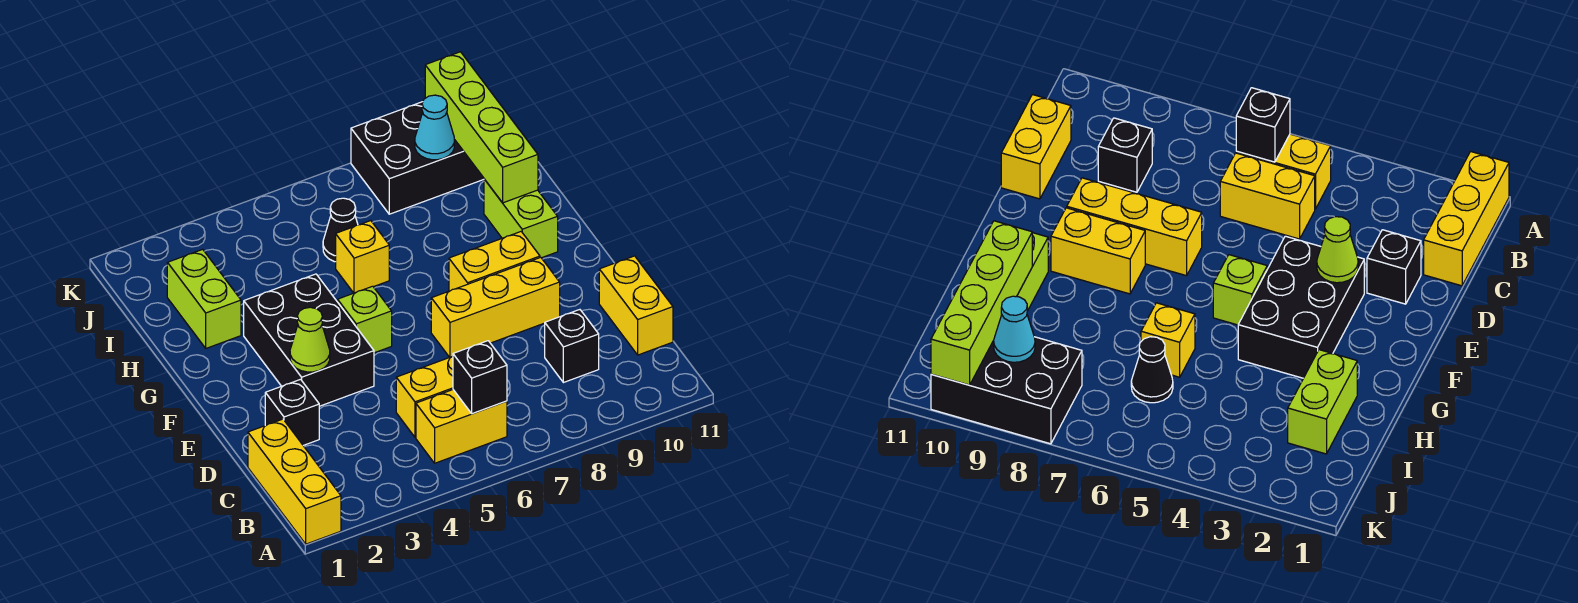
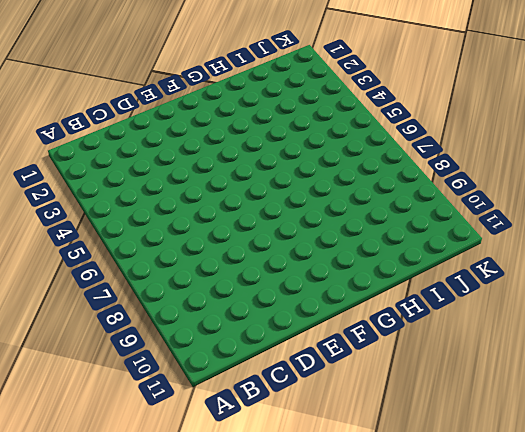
none -> yellow 1x3 brick [248,419,341,544]
none -> yellow 1x2 brick [416,390,507,463]
none -> yellow 1x2 brick [396,356,453,437]

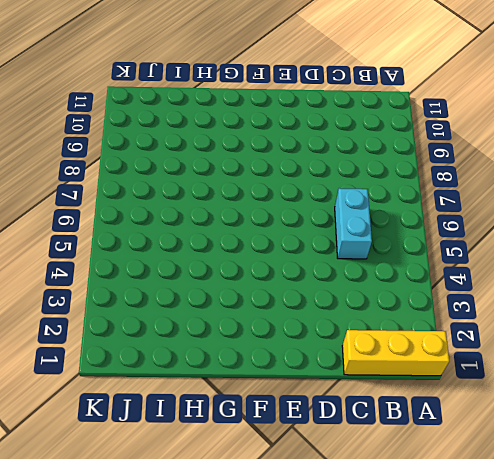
cyan 1x2 brick [335,188,372,259] -> yellow 1x2 brick [396,356,453,437]
none -> yellow 1x2 brick [416,390,507,463]
none -> black 1x1 brick [545,310,599,383]
none -> yellow 1x2 brick [599,256,673,355]

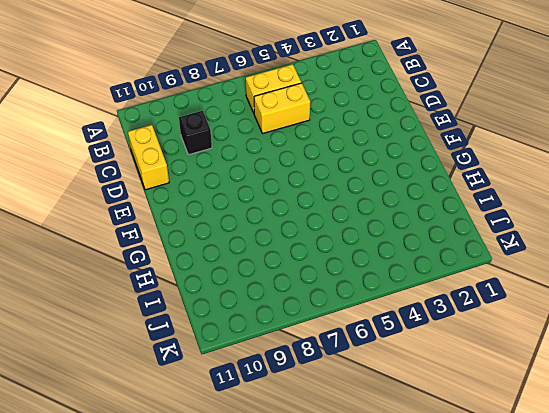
none -> yellow 1x3 brick [248,419,341,544]
none -> black 1x1 brick [265,379,319,445]
none -> black 2x3 brick [244,274,374,406]

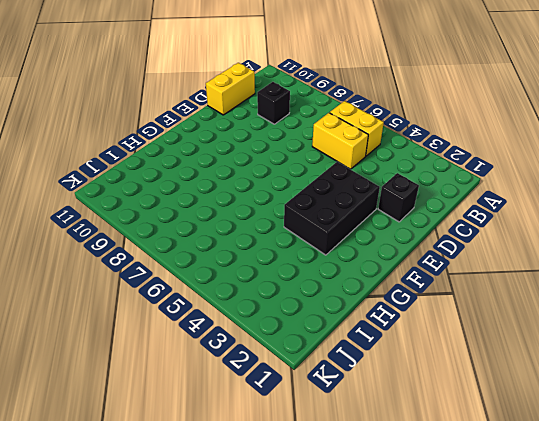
none -> yellow 1x3 brick [248,419,341,544]
none -> yellow 1x3 brick [431,257,560,357]
none -> lime 1x1 brick [338,286,392,353]

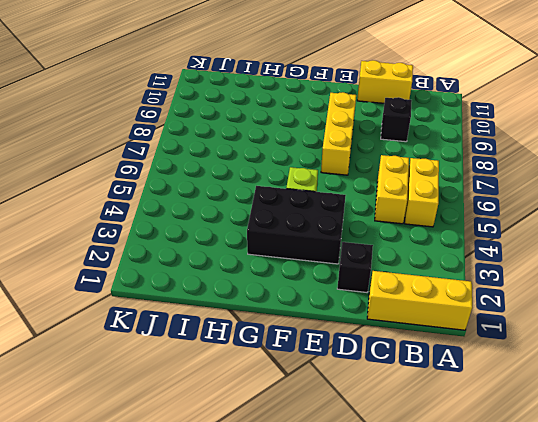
none -> yellow 1x2 brick [449,232,540,291]
none -> lime 1x2 brick [484,179,558,258]
none -> lime 1x2 brick [167,249,241,348]

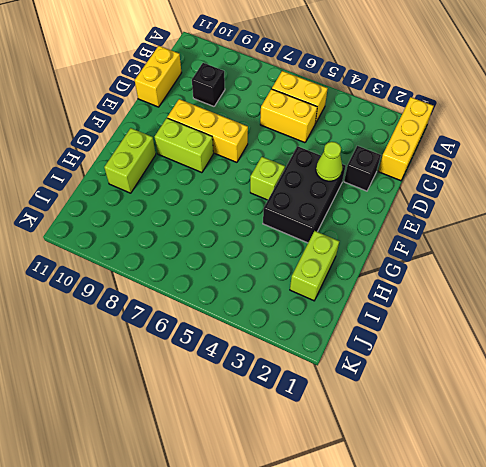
lime 1x2 brick [155,118,213,173] -> yellow 1x2 brick [449,232,540,291]
none -> yellow 1x1 brick [336,221,389,293]
none -> black 1x1 cone [323,198,358,262]
none -> black 2x3 brick [351,102,484,214]

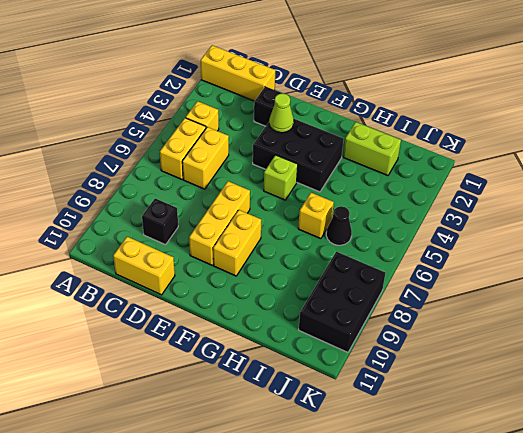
yellow 1x1 brick [186,101,219,131] -> none
none -> lime 1x2 brick [484,179,558,258]
none -> black 1x1 brick [453,341,507,414]
none -> lime 1x4 brick [425,52,538,203]

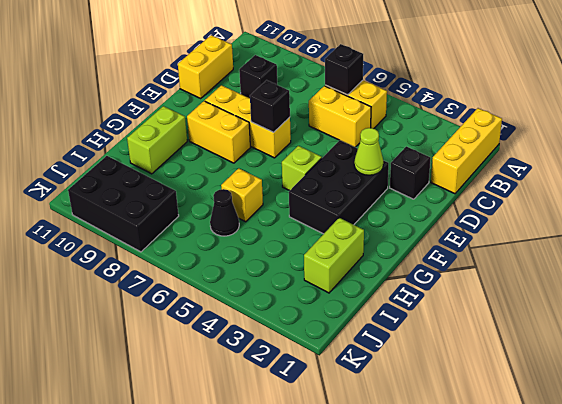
black 1x1 brick [250,80,290,132] -> none
none -> lime 1x4 brick [425,52,538,203]
none -> cyan 1x1 cone [415,95,454,160]

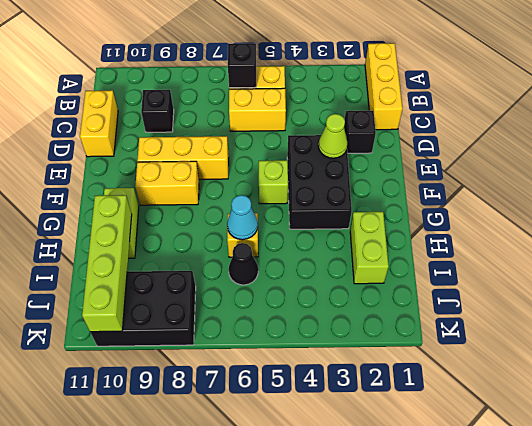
cyan 1x1 cone [227,195,258,240] -> cyan 1x1 cone moved to [415,95,454,160]

